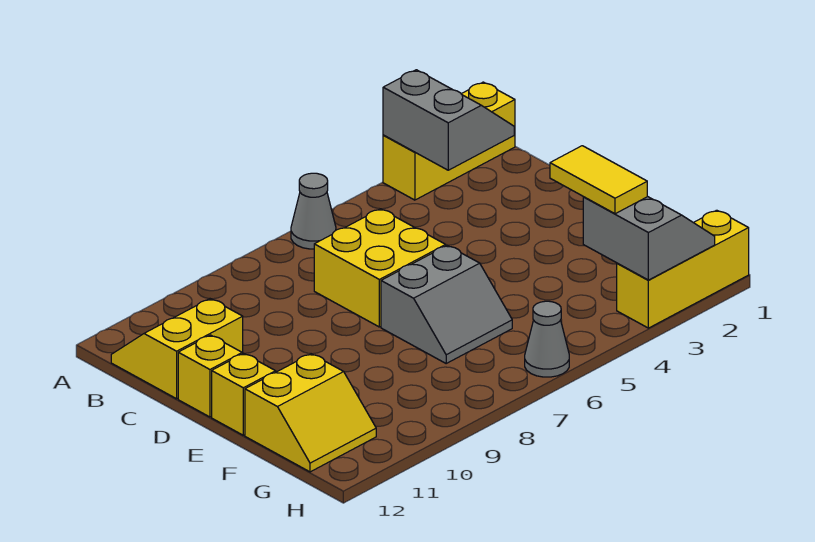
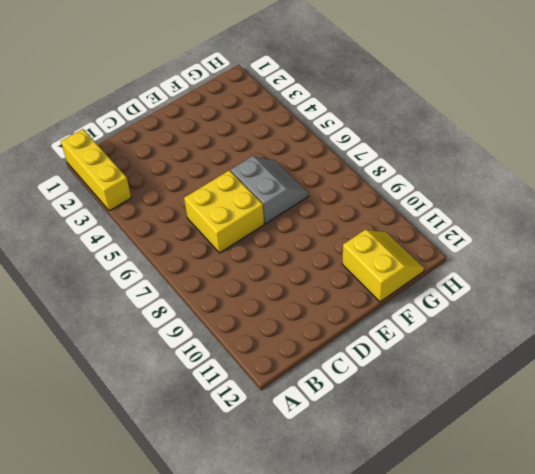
none -> grey 1x1 cone [291,173,336,249]
none -> yellow 2x2 slope [111,299,243,399]
none -> yellow 1x1 brick [178,335,242,417]

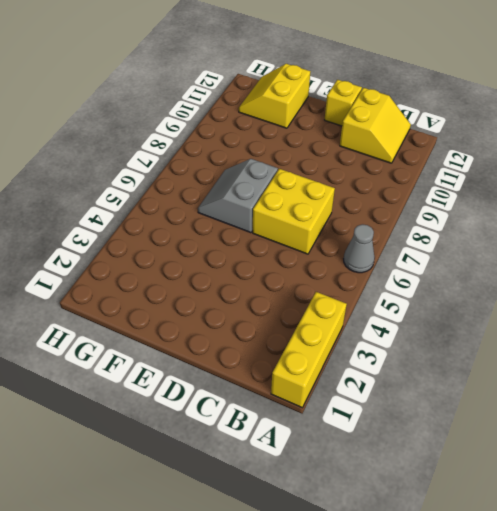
none -> yellow 1x1 brick [212,353,276,435]
none -> yellow 1x3 brick [617,210,749,328]
none -> grey 1x1 cone [525,301,569,377]

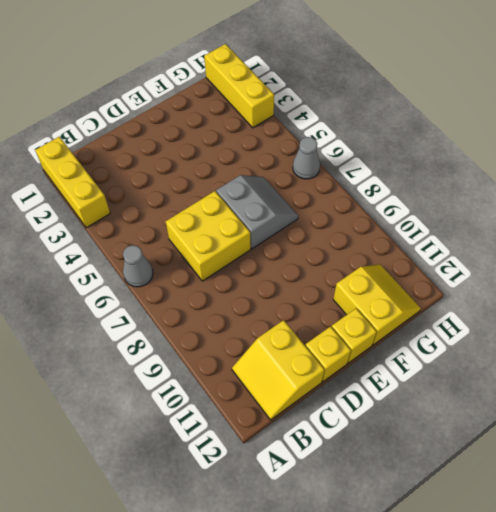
none -> grey 2x2 slope [383,70,514,170]
none -> grey 2x2 slope [583,196,715,280]
none -> yellow 1x2 tile [550,146,647,214]

